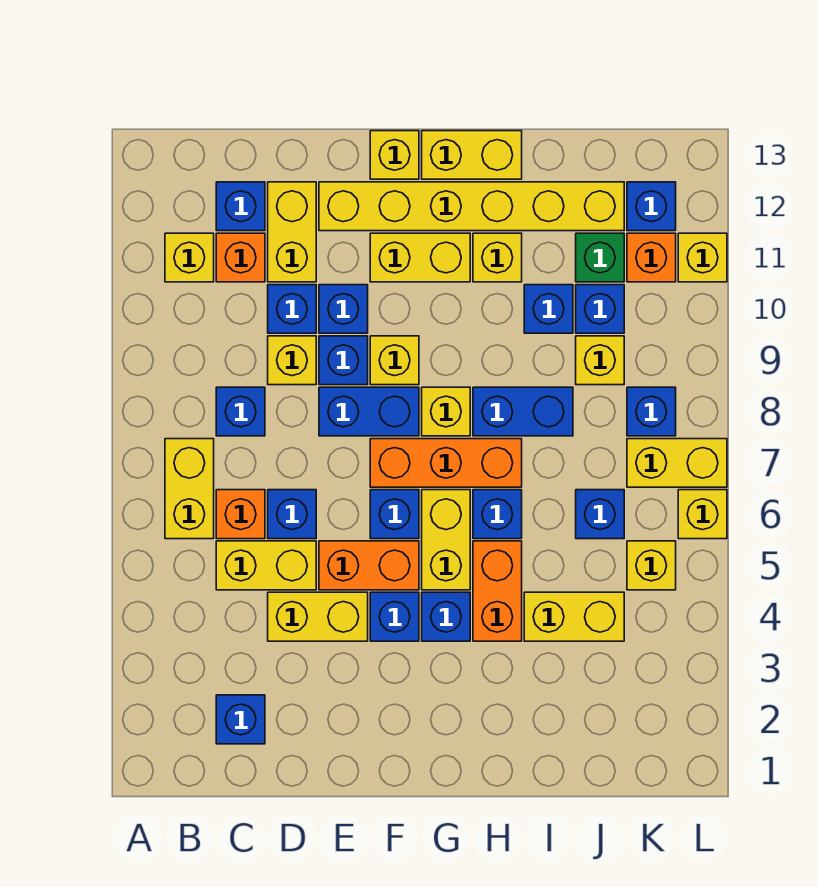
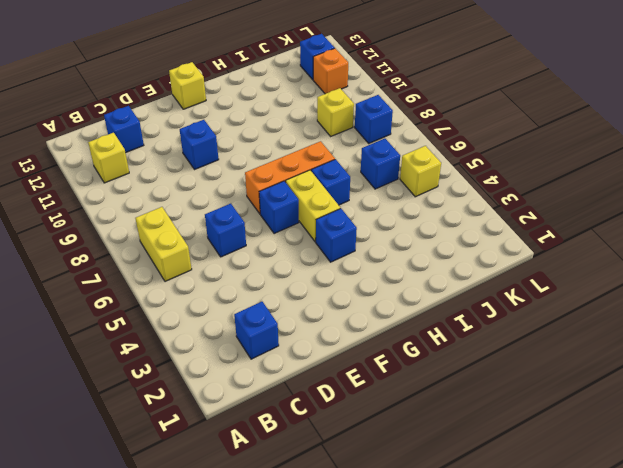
none -> yellow 1x2 brick [216,541,316,590]
none -> orange 1x1 brick [216,490,265,539]
none -> blue 1x1 brick [216,387,265,436]
none -> orange 1x1 brick [216,233,265,282]

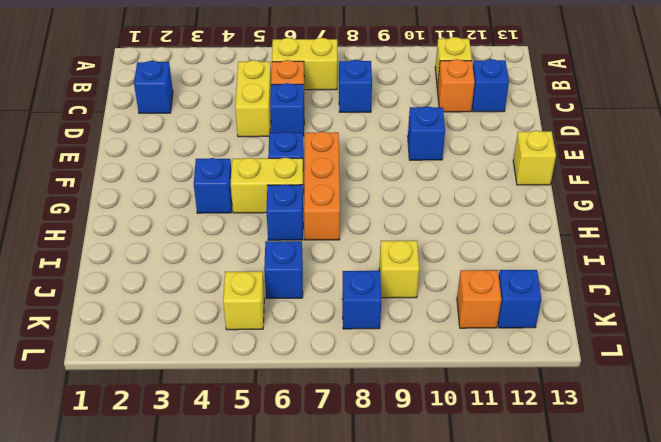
none -> yellow 1x2 brick [268,592,368,641]
none -> yellow 1x1 brick [268,336,316,385]
none -> blue 1x1 brick [268,285,316,333]
none -> yellow 1x2 brick [268,182,316,282]

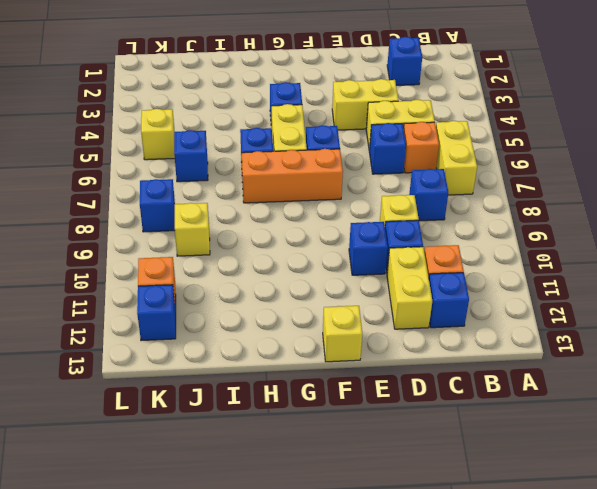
none -> yellow 1x1 brick [165,233,214,282]
none -> orange 1x2 brick [319,541,419,590]
none -> blue 1x2 brick [319,387,419,436]
none -> blue 1x1 brick [319,336,368,385]

